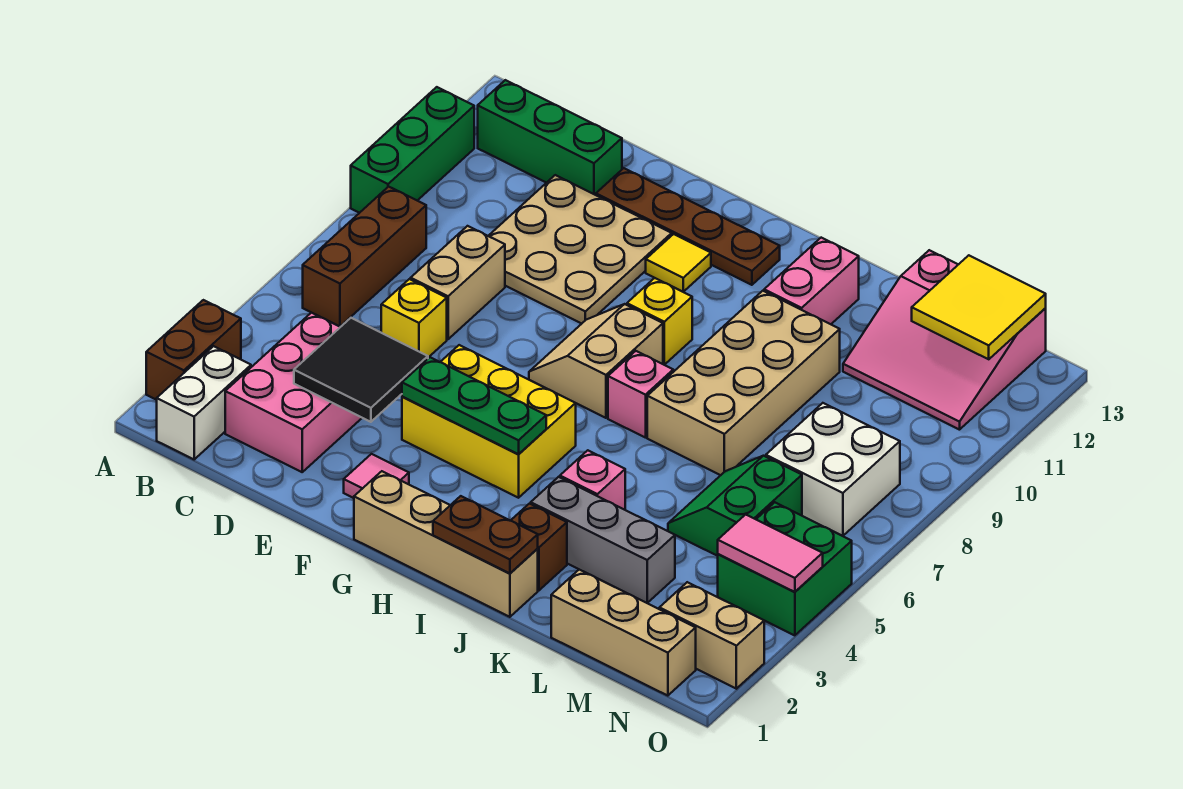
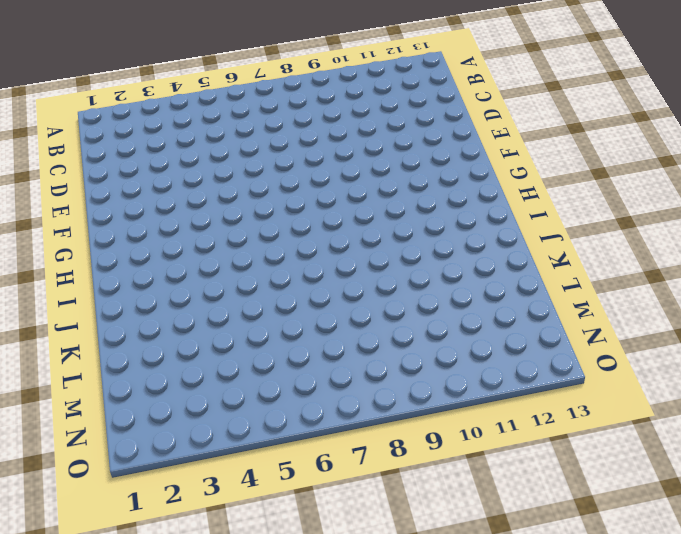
none -> brown 1x2 brick [146,300,241,400]
none -> green 1x3 brick [351,87,474,213]
none -> white 1x2 brick [157,346,251,459]
none -> brown 1x3 brick [303,187,426,327]

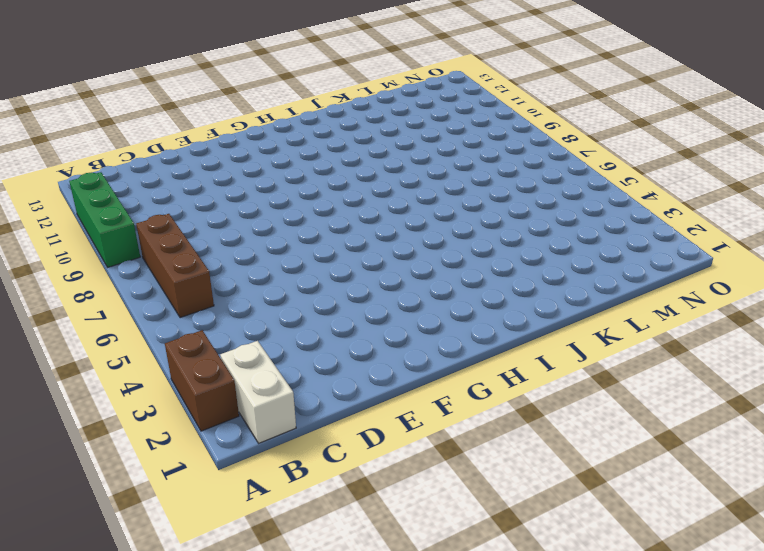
none -> green 1x3 brick [478,80,622,195]
none -> pink 2x3 brick [225,313,362,472]
none -> yellow 1x1 brick [381,279,447,357]
none -> tan 1x2 brick [411,226,505,339]

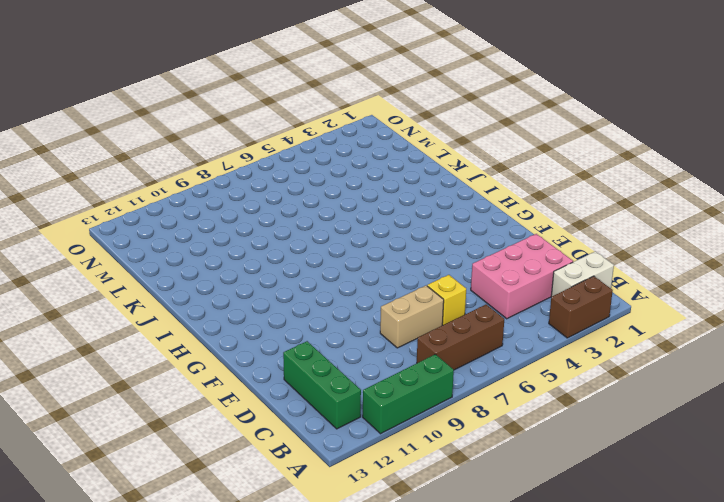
none -> tan 3x3 plate [489,175,672,324]
none -> brown 1x4 plate [596,168,780,285]
none -> pink 1x1 tile [344,454,409,498]
none -> yellow 2x3 brick [402,345,576,498]

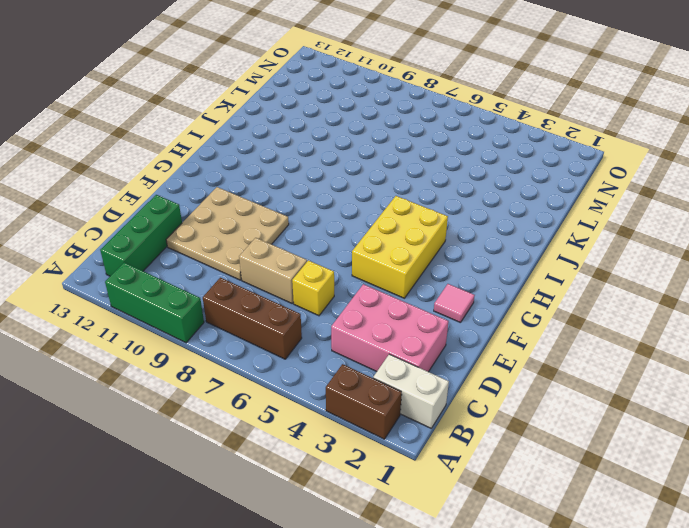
none -> brown 1x4 plate [596,168,780,285]
none -> tan 1x4 brick [354,471,538,617]
none -> tan 2x2 slope [529,304,663,418]
none -> yellow 1x1 tile [646,234,711,292]

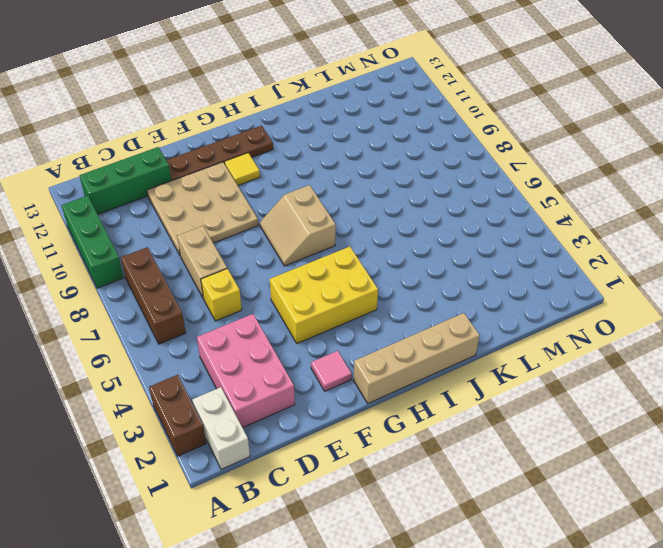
none -> yellow 1x1 brick [627,278,692,365]
none -> pink 1x1 brick [608,351,673,438]
none -> brown 1x1 brick [511,504,567,590]
none -> grey 1x3 brick [531,477,675,603]

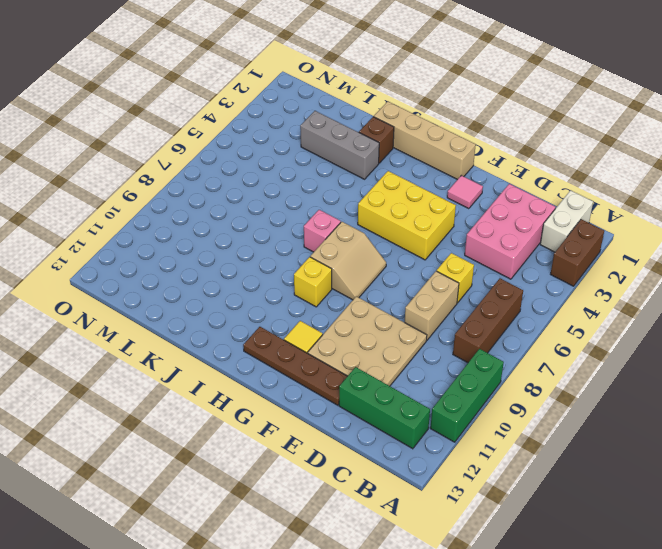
none -> pink 1x1 brick [560,450,625,510]
none -> tan 2x4 brick [647,291,840,475]
none -> pink 1x2 brick [764,238,859,324]
none -> tan 1x3 brick [551,570,696,696]

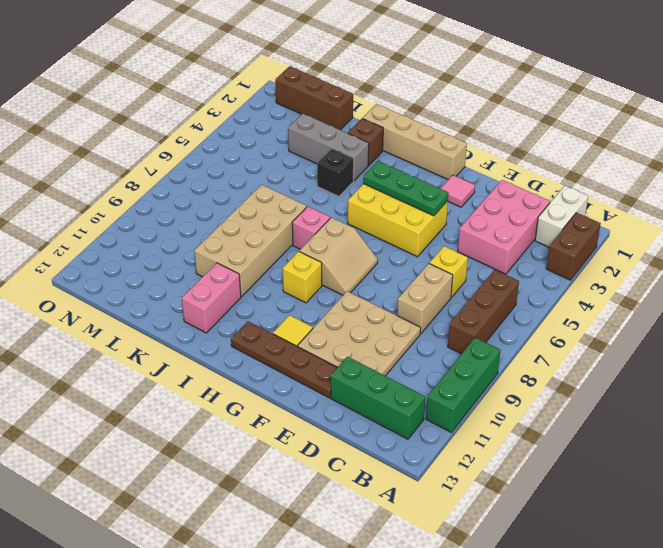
black 1x1 brick [317,148,354,196] -> pink 1x1 brick [560,450,625,510]
brown 1x3 brick [275,66,353,130] -> tan 1x3 brick [551,570,696,696]
none -> green 2x2 slope [668,456,802,556]
none -> pink 3x3 slope [843,250,1046,430]
none -> white 2x2 brick [766,403,900,536]
none -> tan 1x2 brick [659,582,764,689]

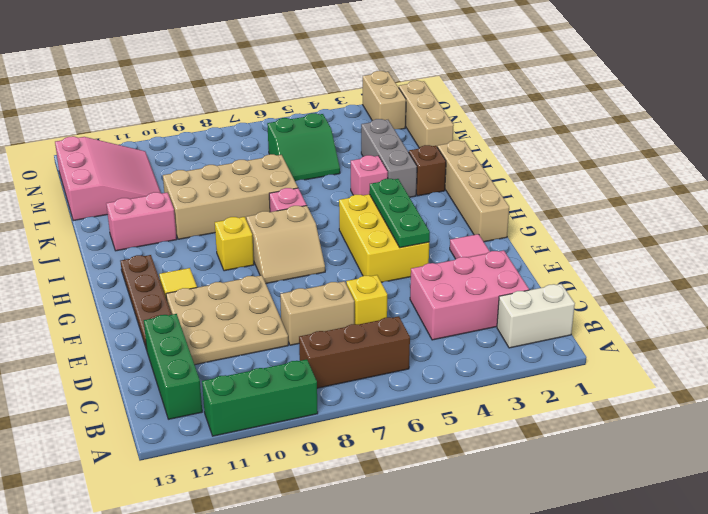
none -> brown 1x2 brick [146,300,241,400]
none -> white 2x2 brick [766,403,900,536]
none -> green 2x2 brick [718,502,852,635]
none -> black 2x2 tile [294,318,428,422]

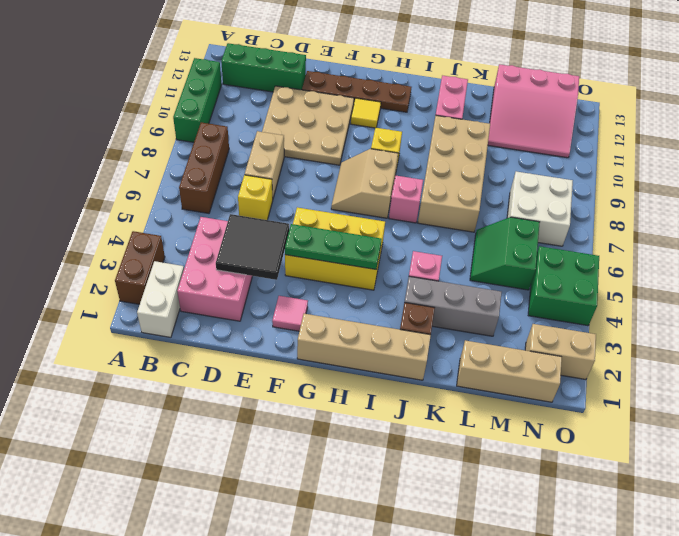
none -> brown 1x2 plate [433,496,538,573]
none -> yellow 2x2 tile [912,255,1046,359]
none -> pink 1x2 tile [718,515,823,592]

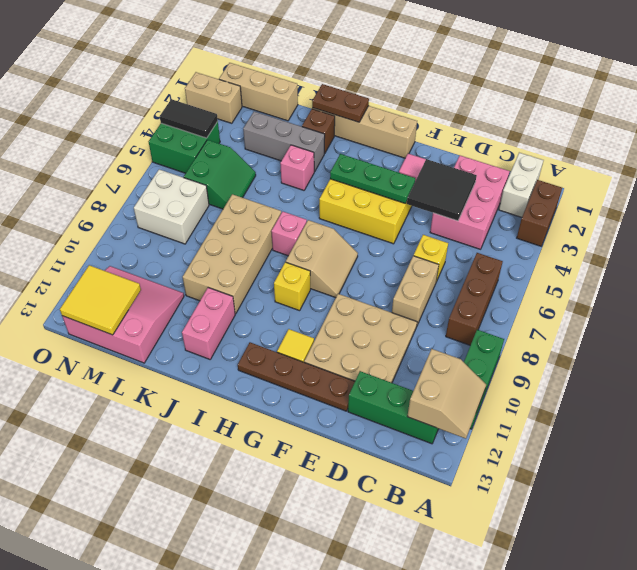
tan 2x2 slope [407,349,486,439] -> none
black 1x2 tile [160,99,218,138] -> pink 1x2 tile [718,515,823,592]

